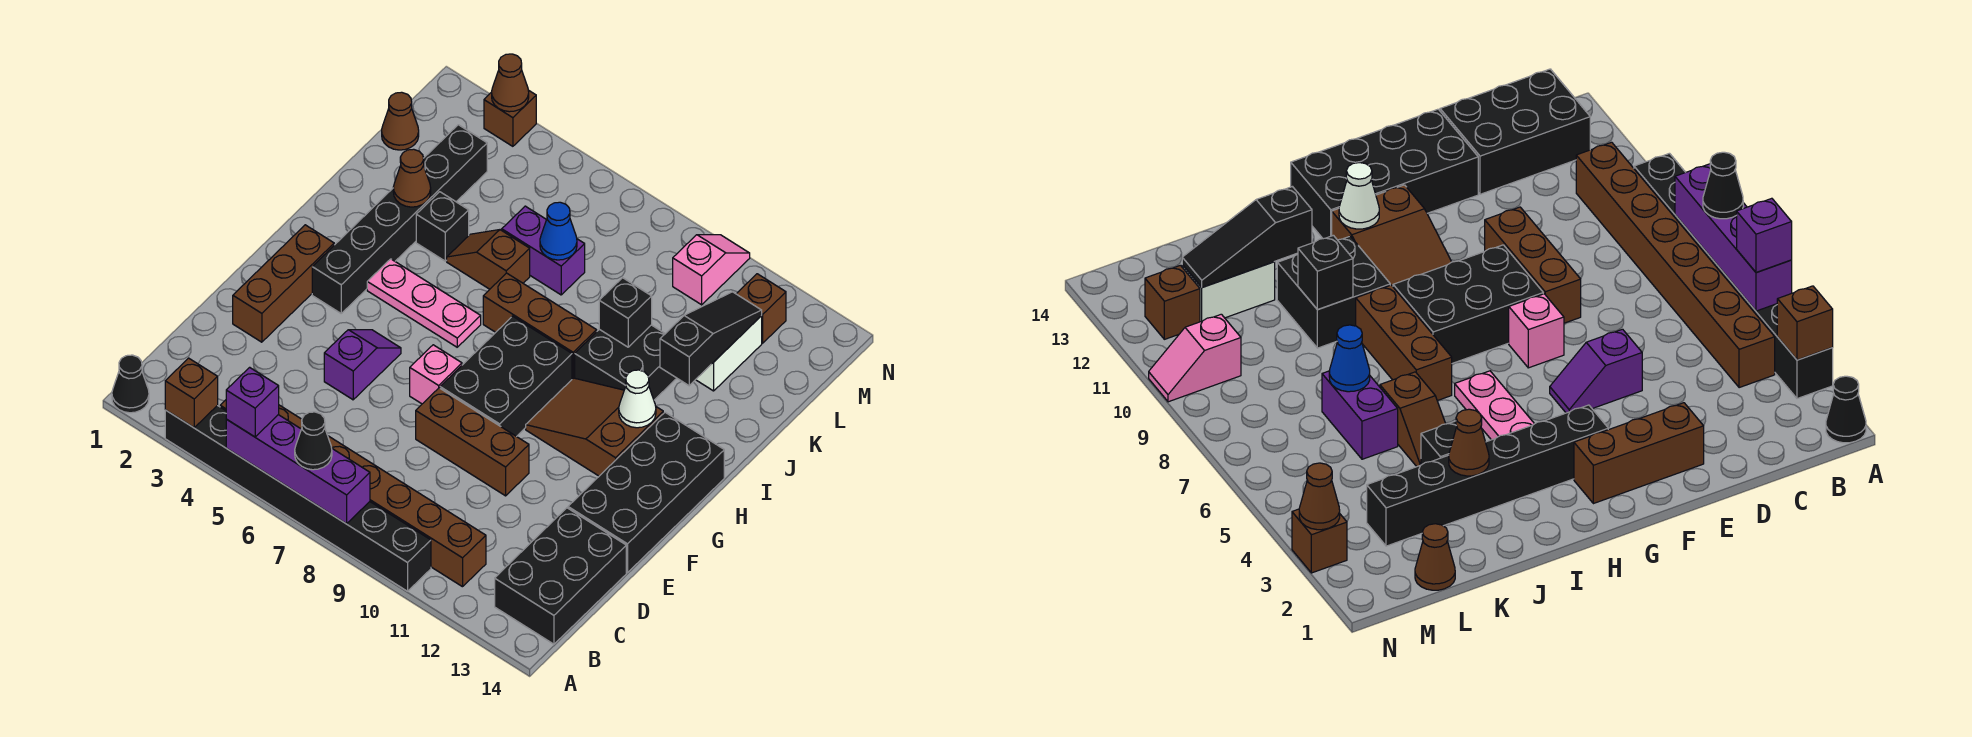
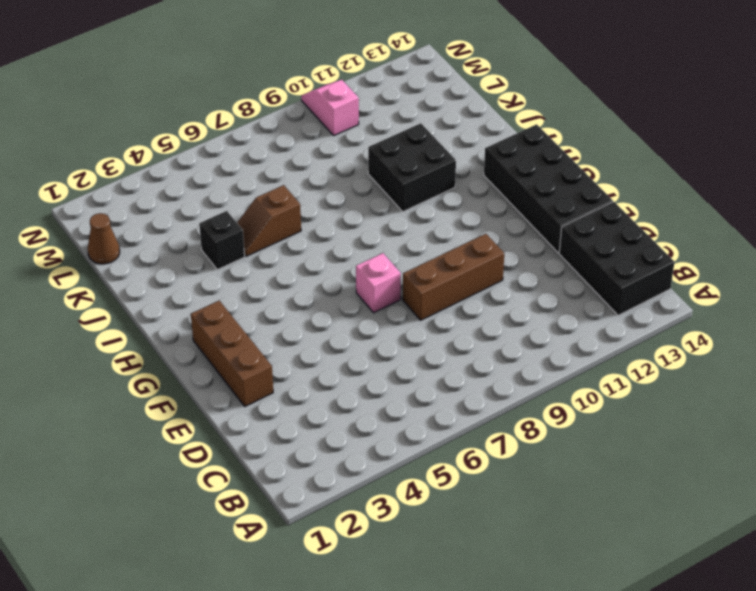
none -> black 1x1 cone [112,355,149,413]
none -> black 1x8 brick [165,405,431,591]
none -> brown 1x8 brick [220,400,486,587]
none -> purple 1x2 slope [324,330,401,400]

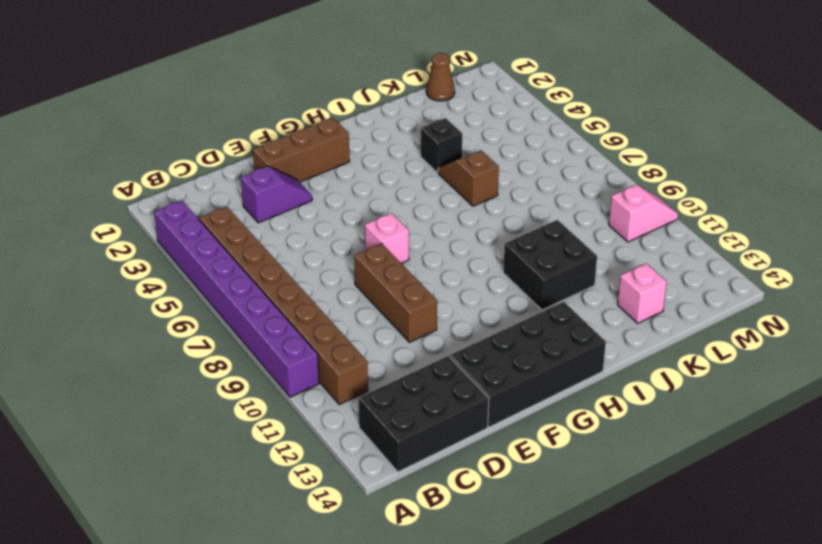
purple 1x8 brick [154,201,319,397] -> black 1x8 brick [165,405,431,591]
purple 1x2 slope [241,166,312,223] -> purple 1x2 slope moved to [324,330,401,400]
pink 1x1 brick [618,263,667,323] -> none
none -> black 1x1 cone [112,355,149,413]
none -> black 2x3 brick [440,316,572,437]
none -> black 1x6 brick [312,125,487,313]
none -> brown 2x3 slope [526,378,663,476]

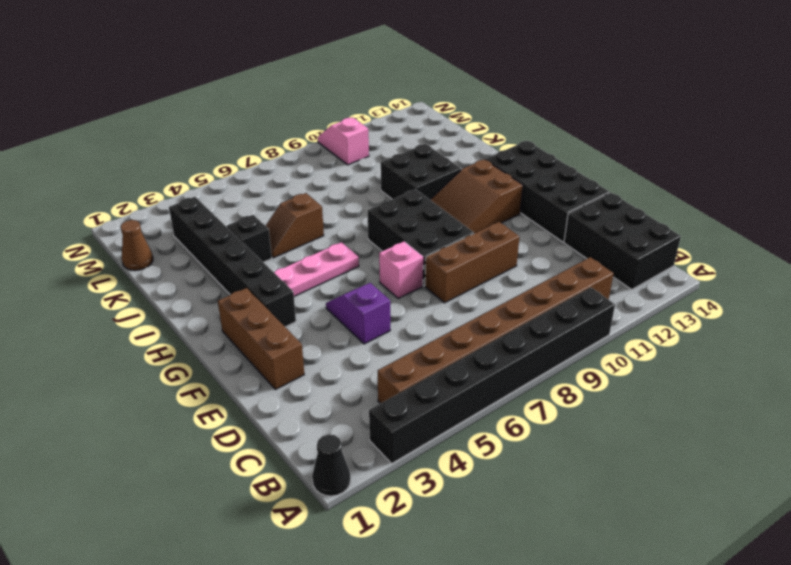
none -> brown 1x3 brick [483,273,597,379]
none -> purple 1x2 brick [502,206,585,295]
none -> white 1x2 brick [696,316,762,391]
none -> brown 1x1 brick [737,274,786,343]

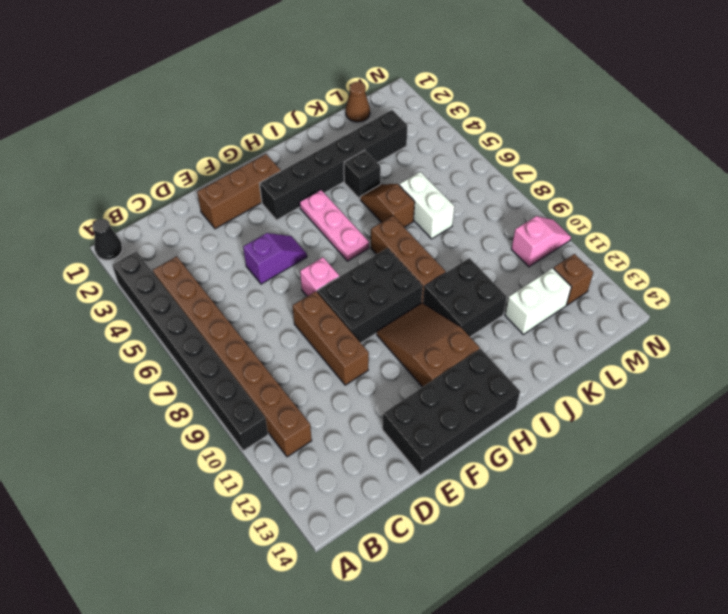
white 1x2 brick [399,172,454,239] -> purple 1x2 brick [502,206,585,295]
none -> black 2x3 brick [495,508,626,644]
none -> brown 1x1 brick [484,90,536,146]
none -> brown 1x1 brick [165,358,218,428]
none -> purple 1x4 brick [226,415,370,524]

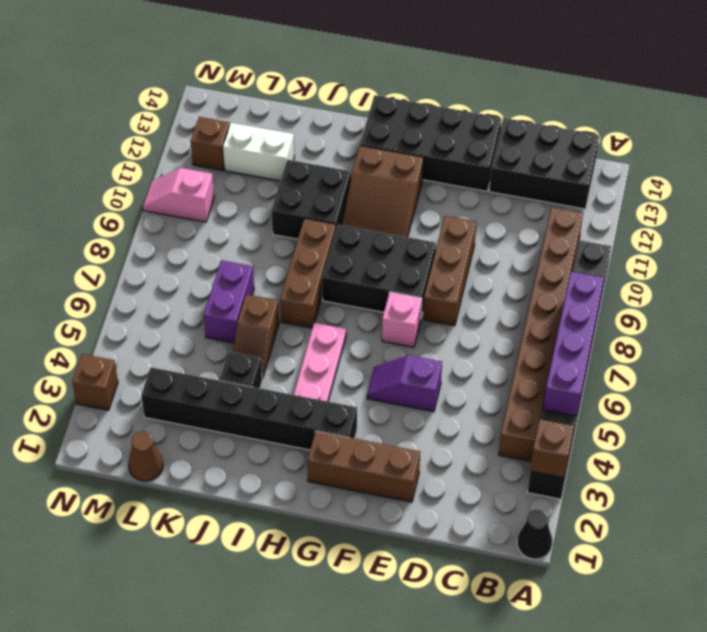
none -> white 1x1 cone [619,370,656,428]
none -> brown 1x1 cone [393,149,431,207]
none -> black 1x1 brick [599,278,652,347]
none -> black 1x3 slope [660,292,762,386]

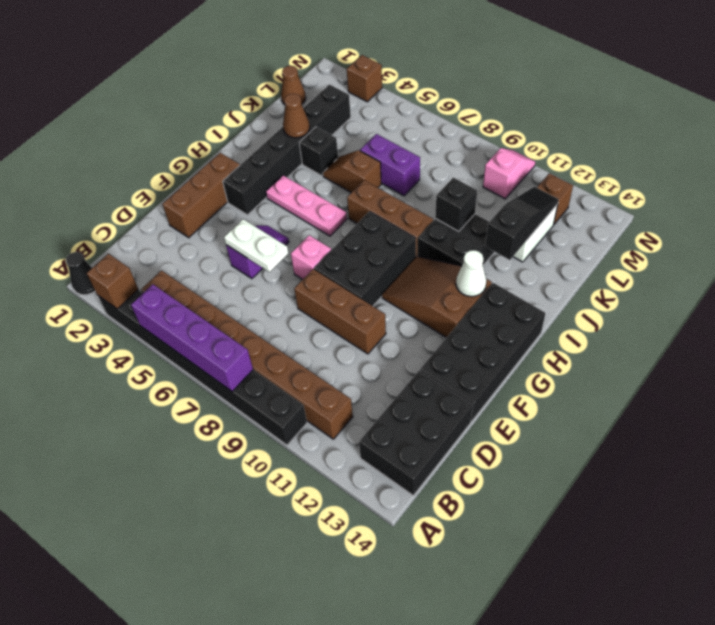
white 1x2 plate [224,219,289,272] -> none
none -> blue 1x1 cone [540,202,577,260]
none -> brown 1x1 cone [492,54,529,112]
none -> purple 1x1 brick [226,367,279,437]
none -> black 1x1 cone [295,412,332,470]

